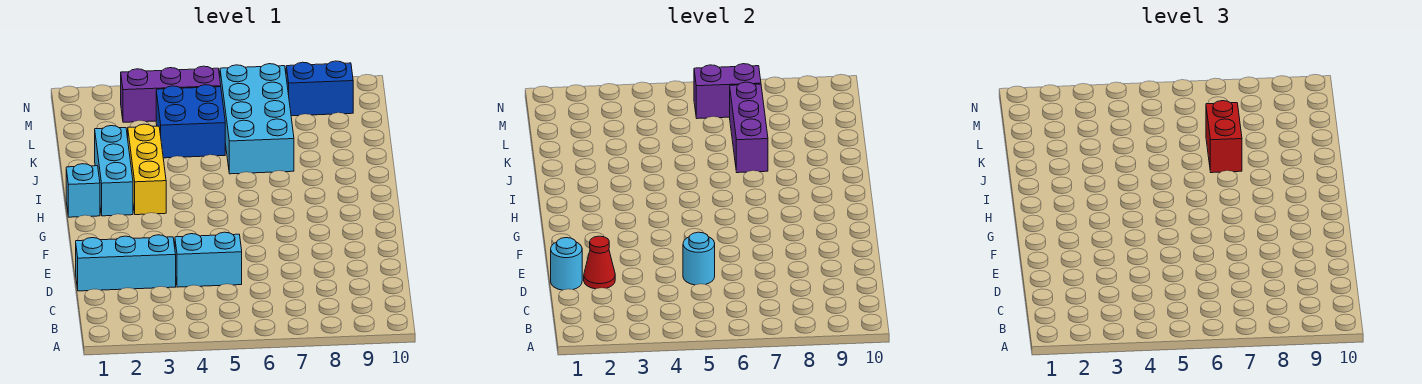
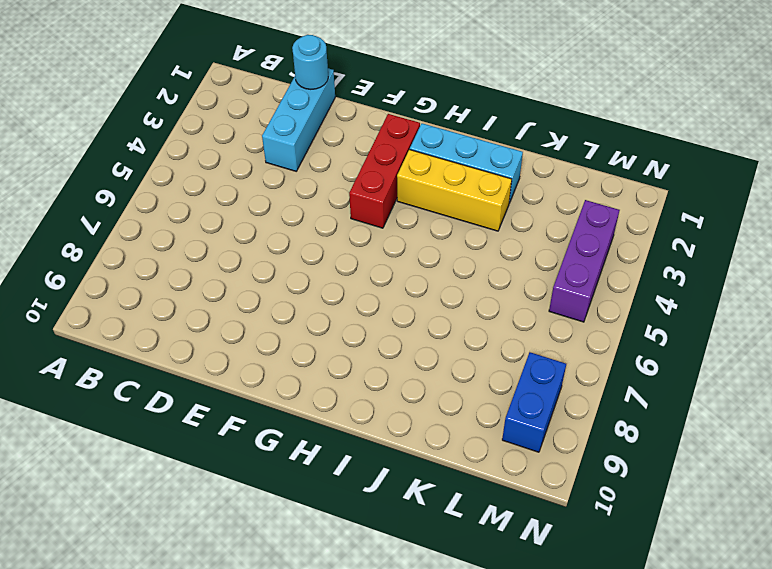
red 1x3 brick [349,114,420,228] -> none
none -> cyan 1x2 brick [175,232,242,287]
none -> cyan 1x1 brick [66,164,100,217]
none -> cyan 2x4 brick [220,64,294,174]

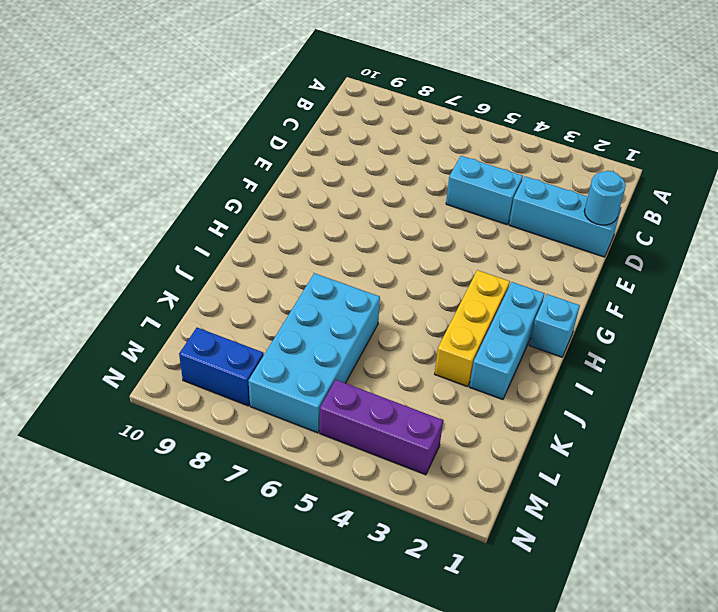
none -> blue 2x2 brick [156,85,225,158]
none -> red 1x1 cone [584,236,615,289]
none -> cyan 1x1 round brick [683,232,715,285]

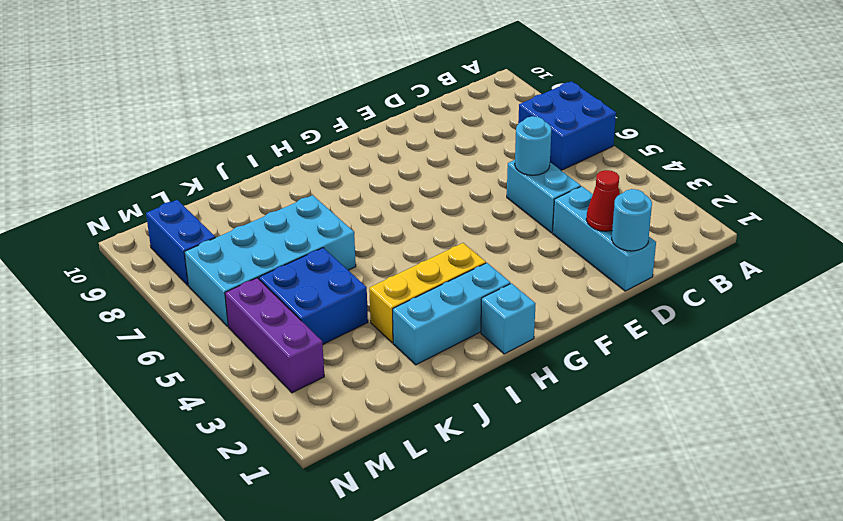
blue 2x2 brick [518,81,616,171] -> none
none -> purple 1x3 brick [730,82,768,173]
none -> purple 1x2 brick [694,64,761,119]
none -> red 1x2 brick [1206,101,1242,173]

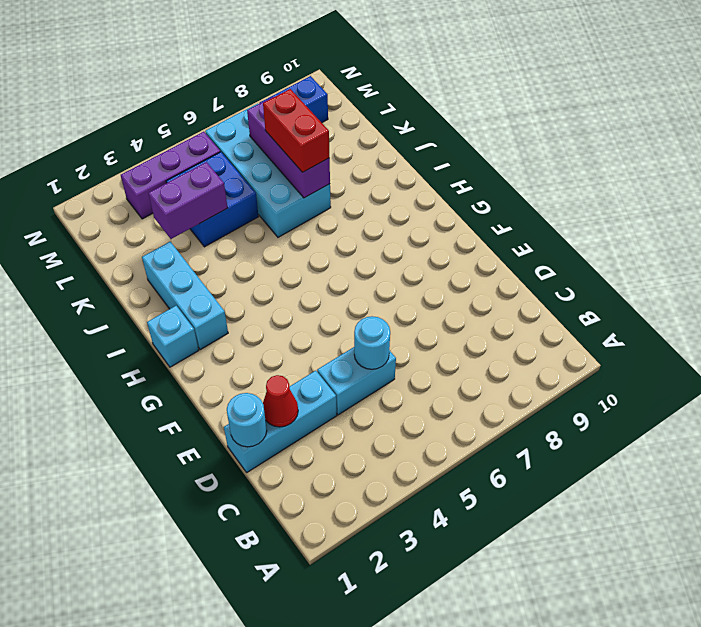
purple 1x2 brick [149,162,228,239] -> purple 1x2 brick moved to [694,64,761,119]
none -> yellow 1x3 brick [128,124,166,215]

